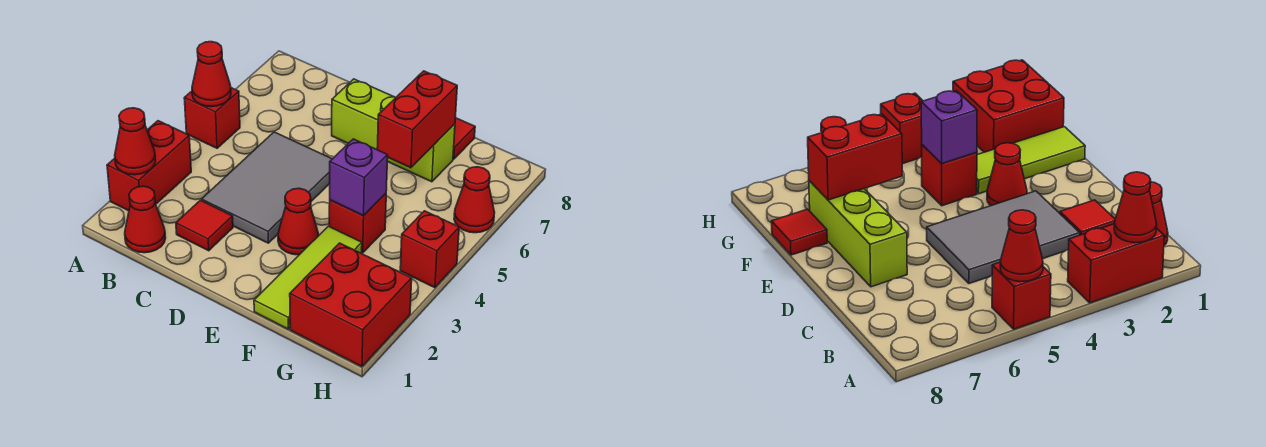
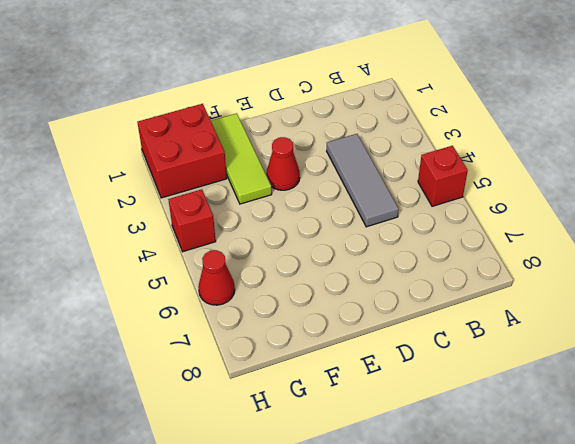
grey 1x3 tile [327,134,399,227] -> grey 2x3 tile [202,132,332,243]
none -> red 1x2 brick [107,121,191,211]
none -> red 1x1 cone [125,186,166,253]
none -> red 1x1 tile [176,200,233,251]

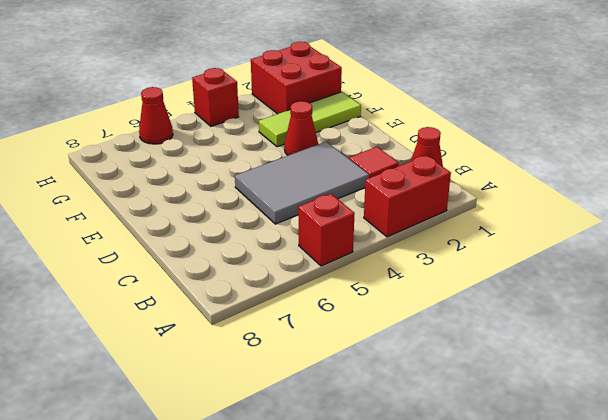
none -> lime 1x3 brick [332,79,455,182]
none -> red 1x1 brick [329,194,386,253]
none -> red 1x1 tile [453,118,475,159]

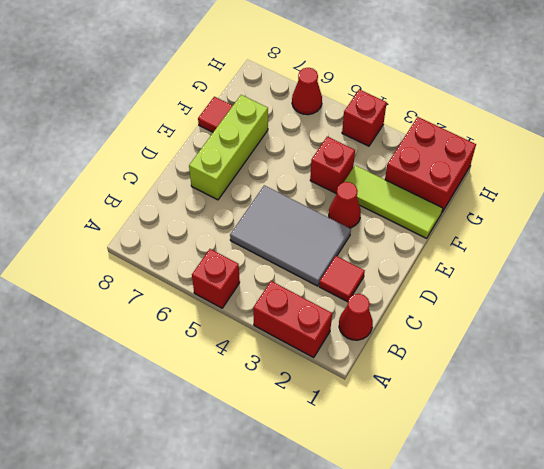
none -> red 1x1 cone [115,108,156,175]
none -> red 1x1 cone [192,42,231,107]
none -> purple 1x1 brick [330,139,388,216]

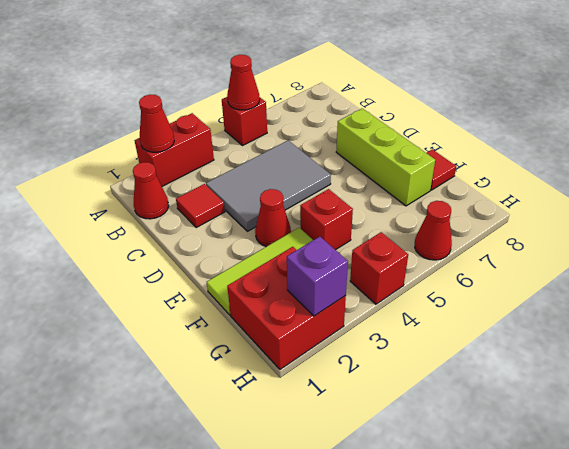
purple 1x1 brick [287,237,348,316] -> purple 1x1 brick moved to [330,139,388,216]
none -> red 1x2 brick [377,71,457,168]

